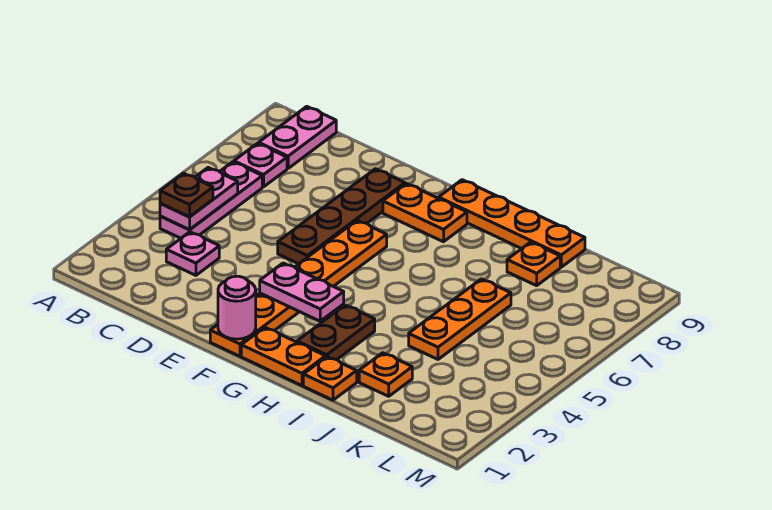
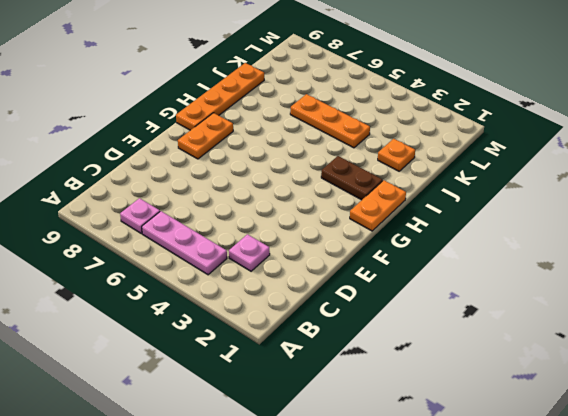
none -> pink 1x2 plate [259,106,336,168]
none -> brown 1x4 plate [278,169,405,264]
none -> orange 1x6 plate [210,221,387,356]

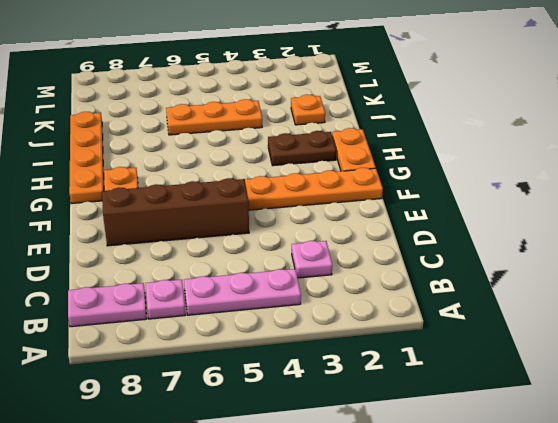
brown 1x4 brick [102,178,249,246] -> brown 1x4 plate [278,169,405,264]
none -> orange 1x1 plate [303,357,357,400]
none -> orange 1x1 plate [507,242,560,286]
none -> pink 1x2 plate [160,168,238,230]

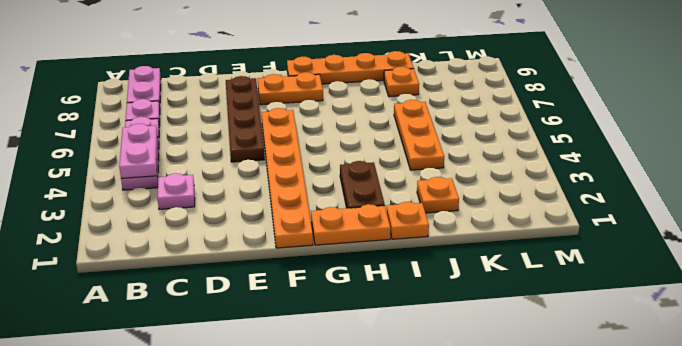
none -> pink 1x1 round brick [218,276,256,339]
none -> pink 1x2 plate [260,263,344,321]
none -> brown 1x1 plate [160,173,213,217]

